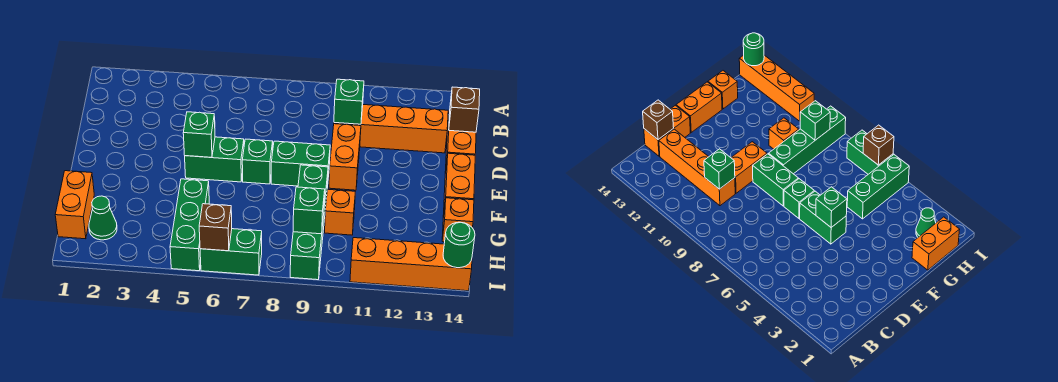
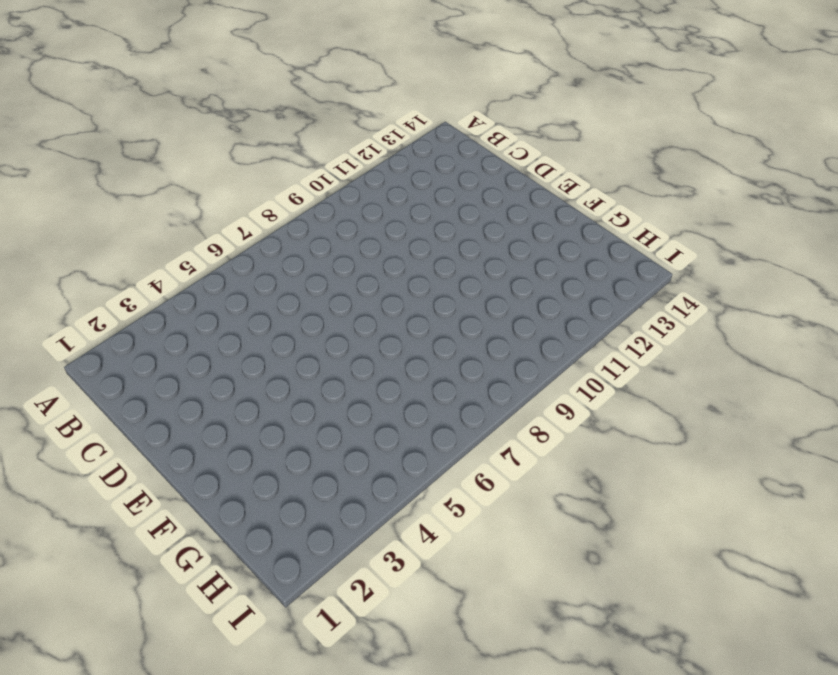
none -> orange 1x4 brick [334,105,448,153]
none -> orange 1x2 brick [445,112,476,173]
none -> orange 1x2 brick [329,124,361,190]

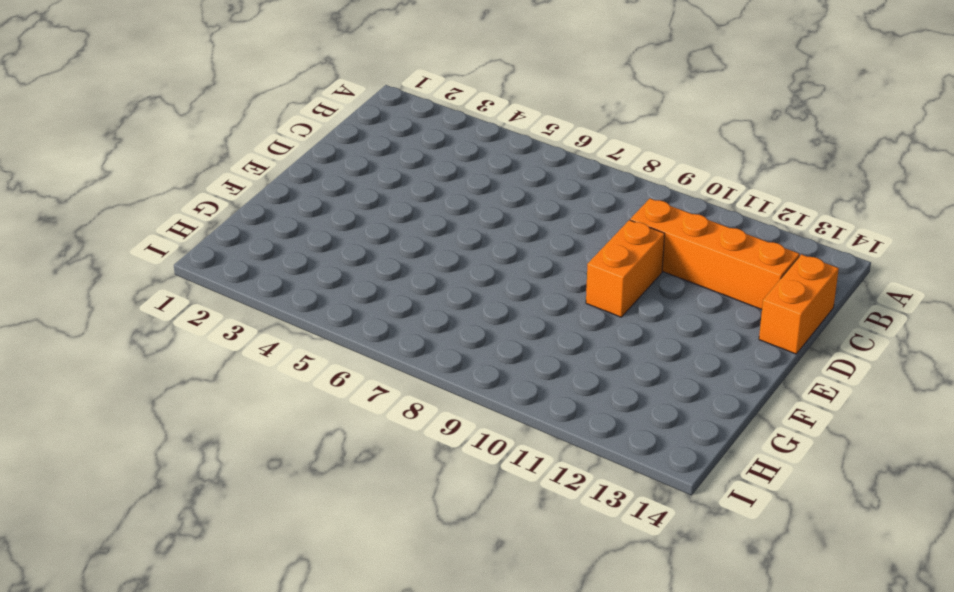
none -> green 1x2 brick [185,137,244,182]
none -> green 1x1 brick [242,139,273,184]
none -> green 1x2 brick [271,141,330,186]

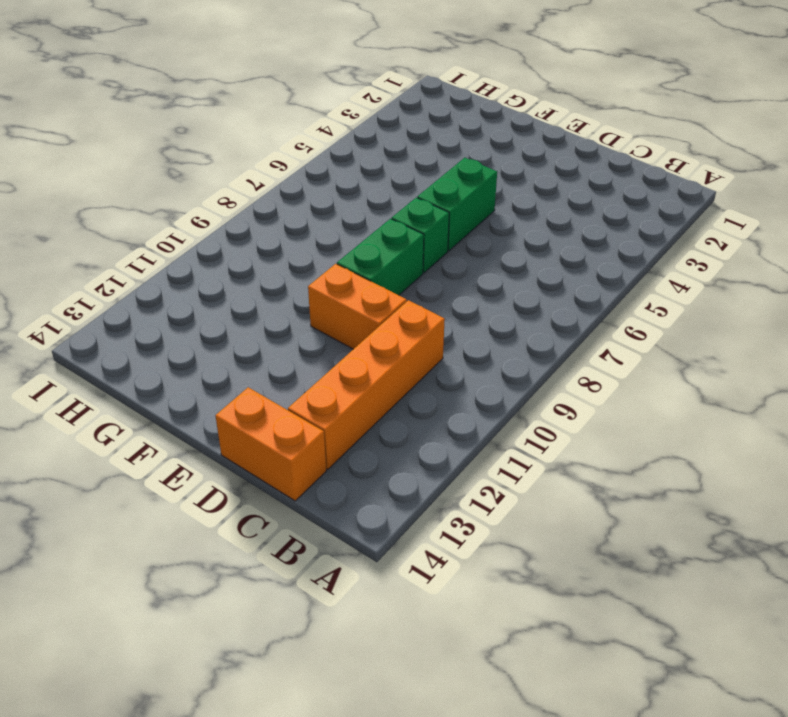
none -> orange 1x2 brick [443,153,475,217]
none -> green 1x4 brick [290,165,328,280]
none -> orange 1x2 brick [55,171,94,239]

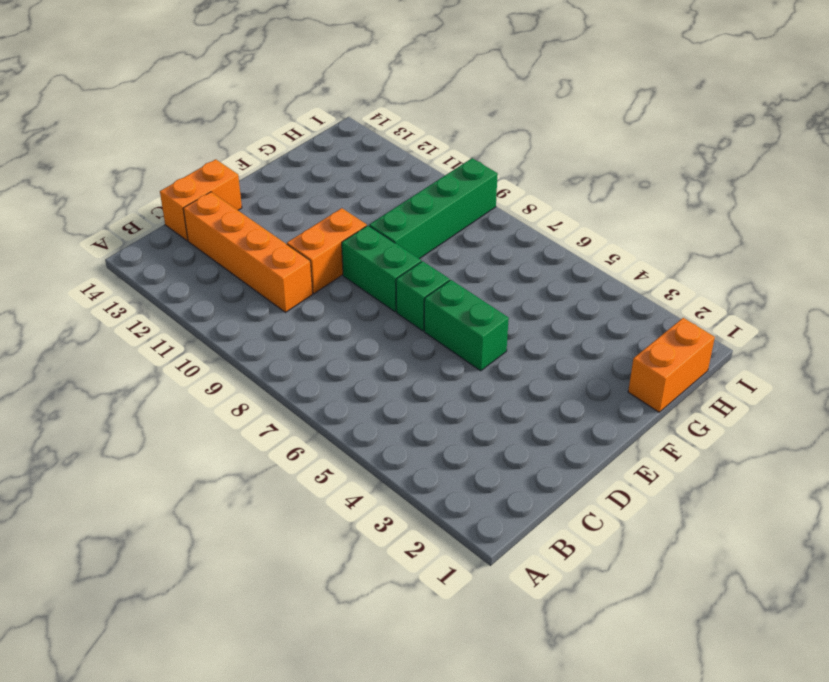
none -> orange 1x2 brick [443,153,475,217]
none -> green 1x3 brick [170,179,209,271]
none -> orange 1x1 brick [325,189,355,235]

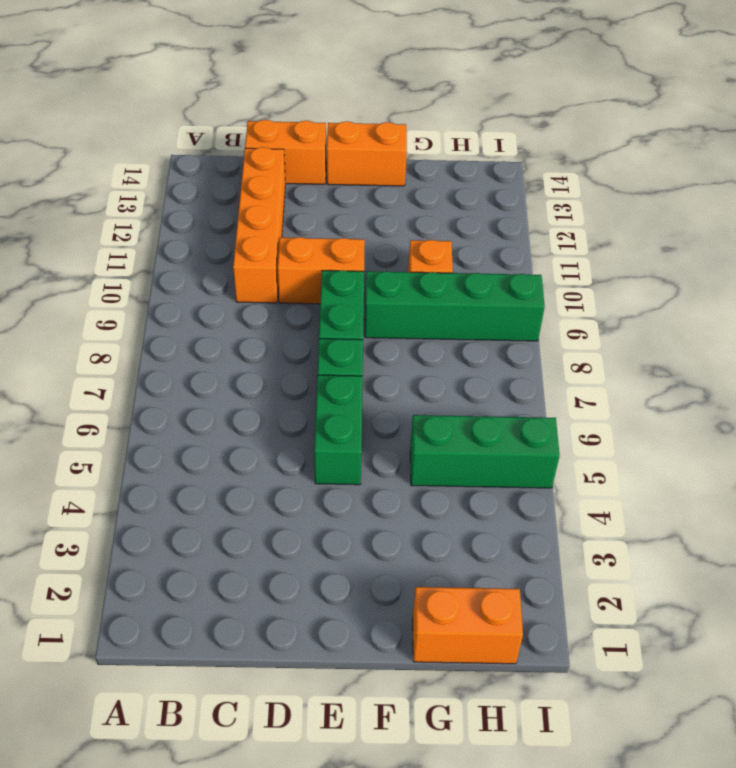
none -> orange 1x1 brick [442,198,474,242]
none -> green 1x1 cone [89,196,117,240]
none -> green 1x2 brick [200,229,262,275]

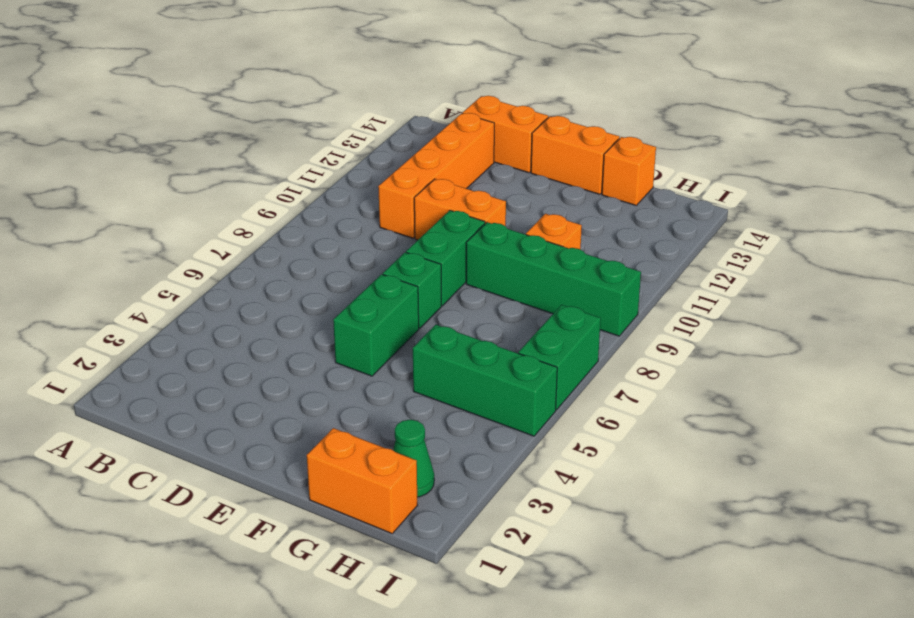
none -> orange 1x4 brick [350,238,472,291]
none -> green 1x1 brick [334,79,364,124]
none -> brown 1x1 brick [449,87,480,132]

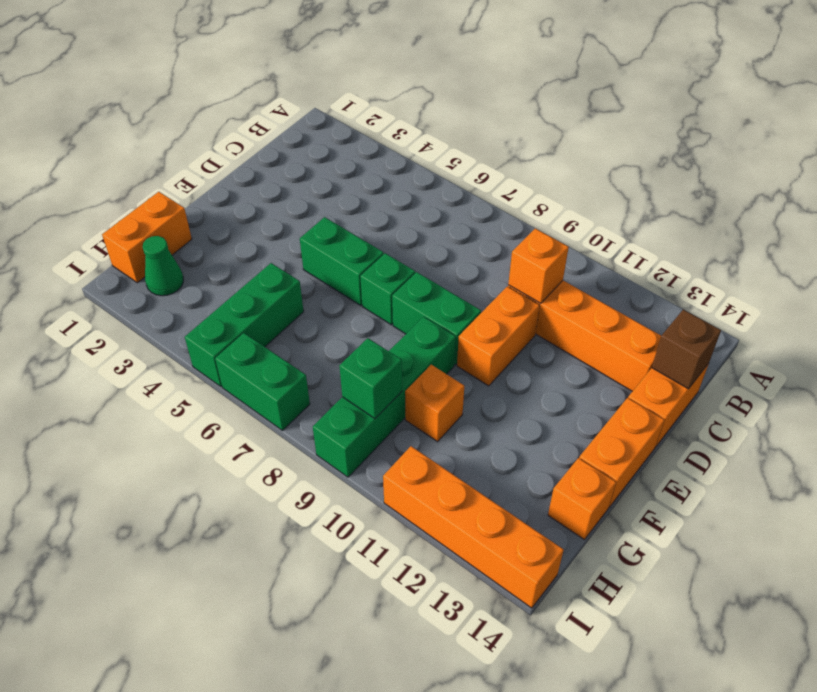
orange 1x1 brick [508,228,569,304] -> green 1x1 brick [334,79,364,124]
none -> green 1x1 brick [183,112,215,157]
none -> brown 1x1 brick [199,204,232,251]
none -> green 1x1 round brick [443,222,475,268]

